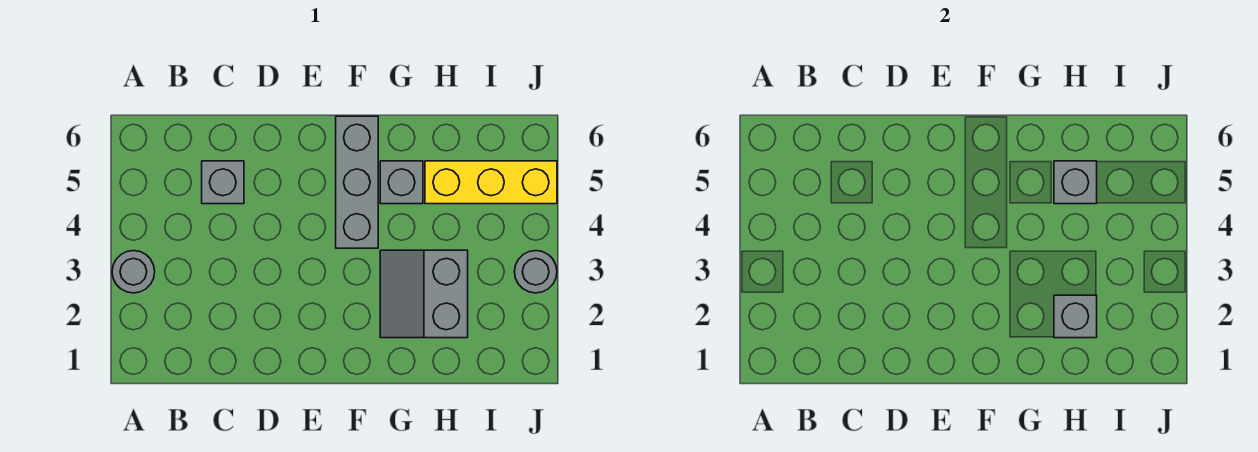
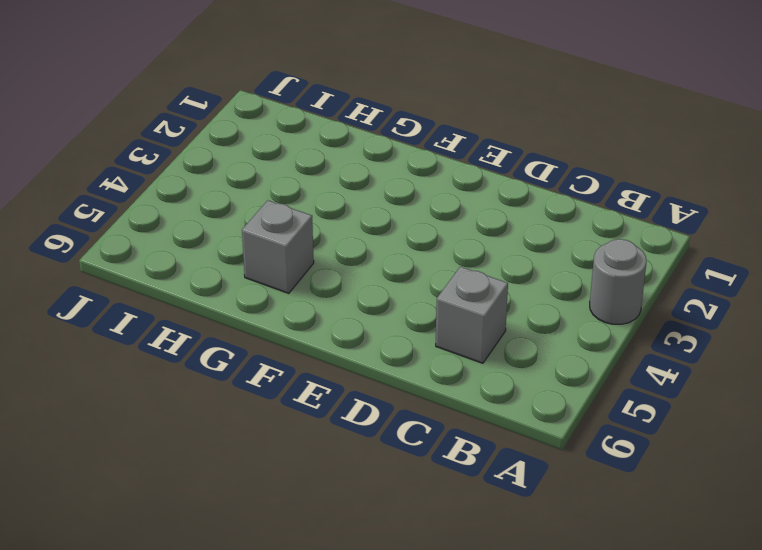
none -> grey 1x3 brick [336,116,378,248]
none -> grey 2x2 slope [380,250,468,338]

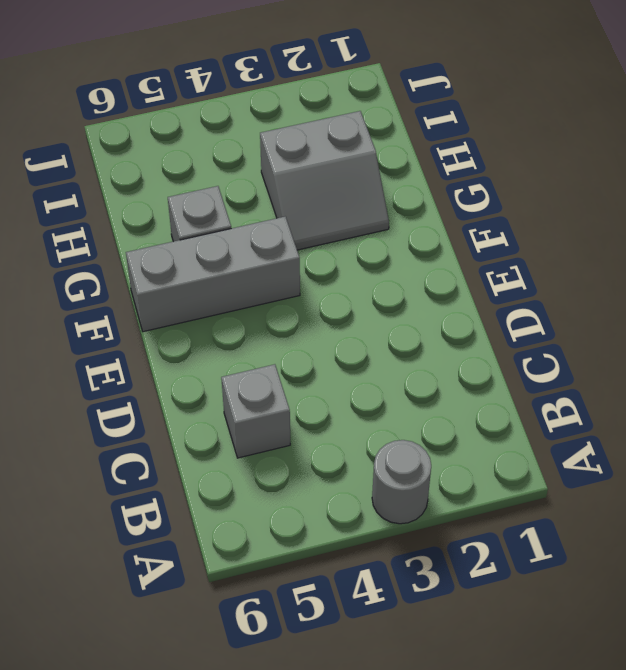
none -> yellow 1x3 brick [425,161,557,204]
none -> grey 1x1 round brick [515,251,557,293]

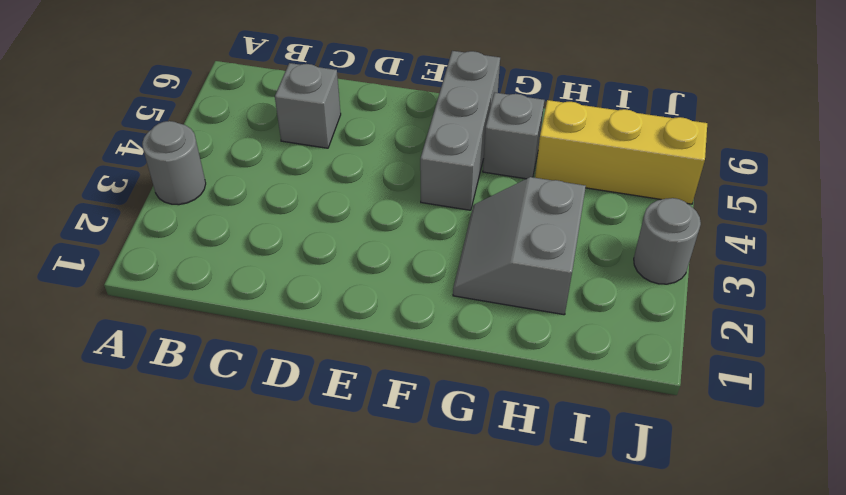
none -> grey 1x1 brick [1054,295,1097,338]
none -> grey 1x1 brick [1054,161,1097,204]

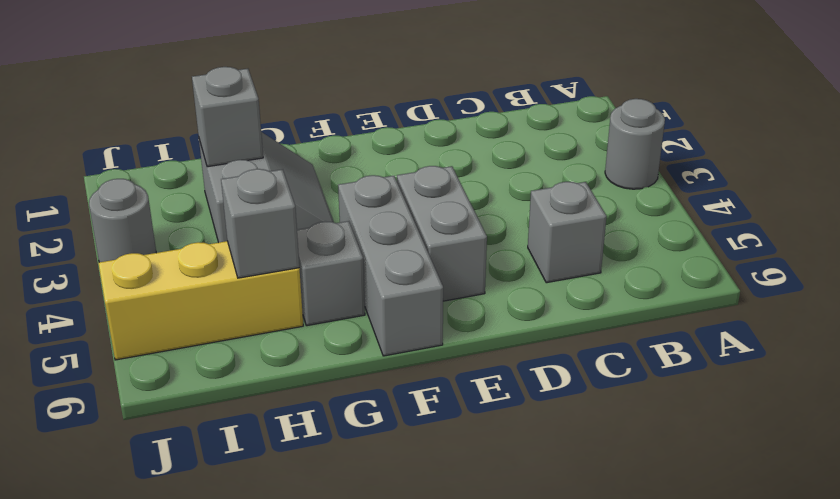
grey 1x2 brick [397,166,487,301] -> none

